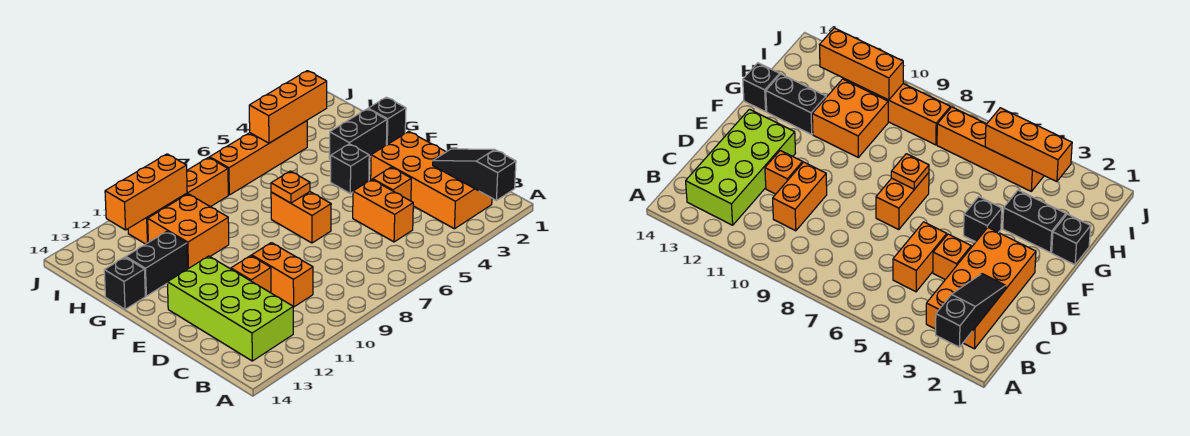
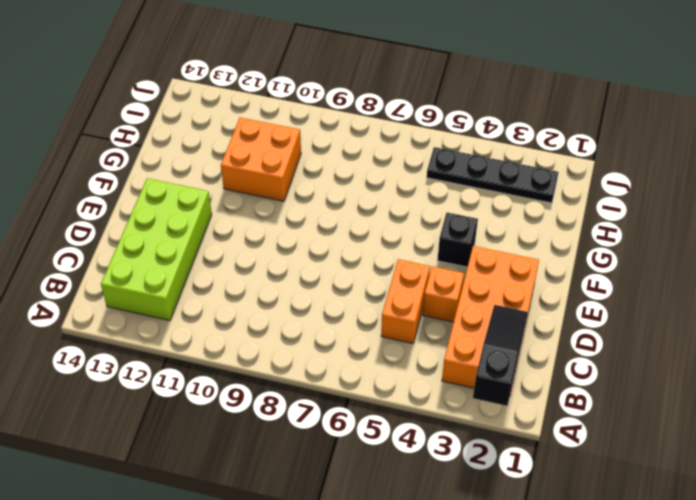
black 1x4 plate [427,147,559,203] -> orange 1x4 brick [210,121,307,195]
none -> orange 1x2 brick [252,243,313,307]
none -> orange 1x1 brick [231,256,271,293]
none -> orange 1x2 brick [271,192,331,243]

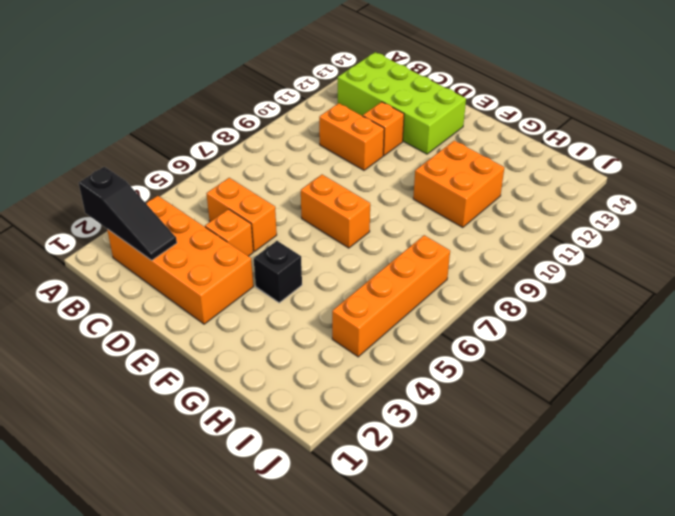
none -> black 1x1 brick [368,97,406,145]
none -> black 1x2 brick [329,109,387,160]
none -> black 1x2 brick [126,231,187,296]

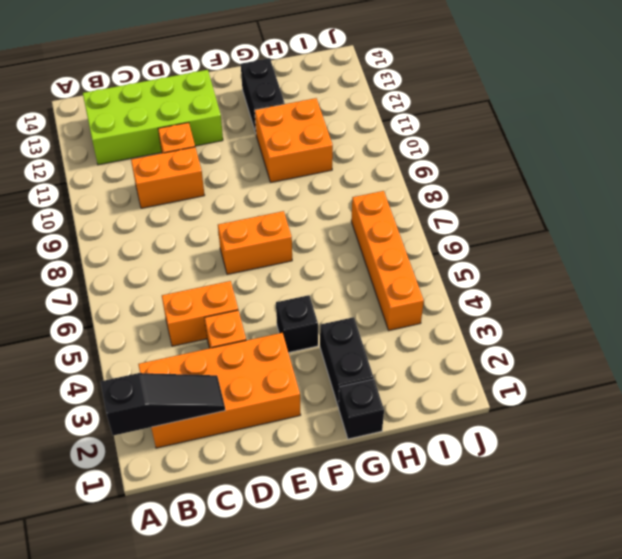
none -> black 1x1 brick [104,257,145,309]
none -> orange 1x4 brick [128,157,228,244]
none -> orange 1x1 plate [271,171,310,203]

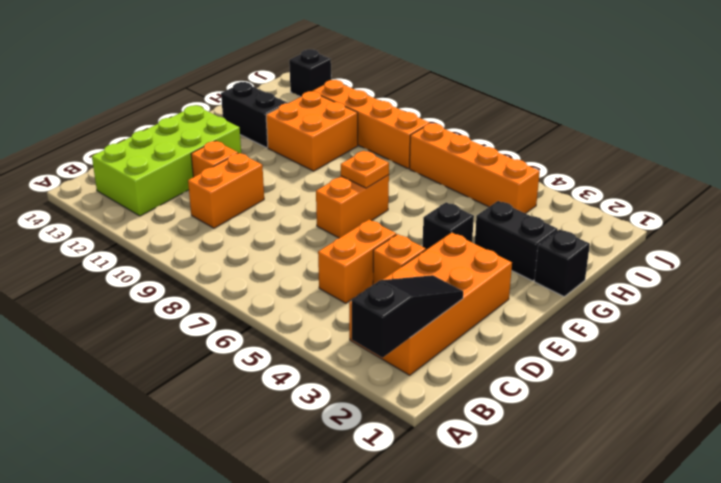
black 1x1 brick [289,49,331,97] -> black 1x1 brick moved to [104,257,145,309]
none -> orange 1x3 brick [249,71,327,143]
none -> orange 1x3 brick [105,154,187,230]

